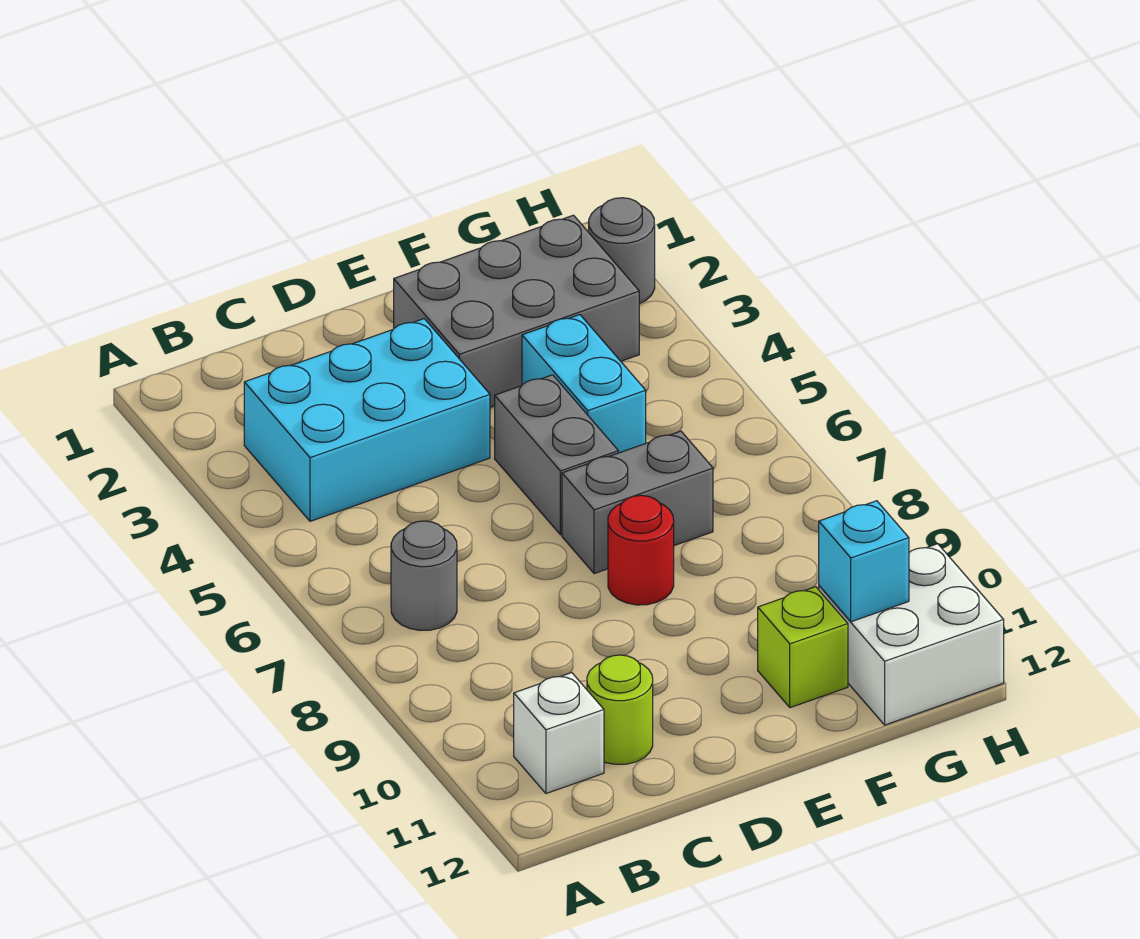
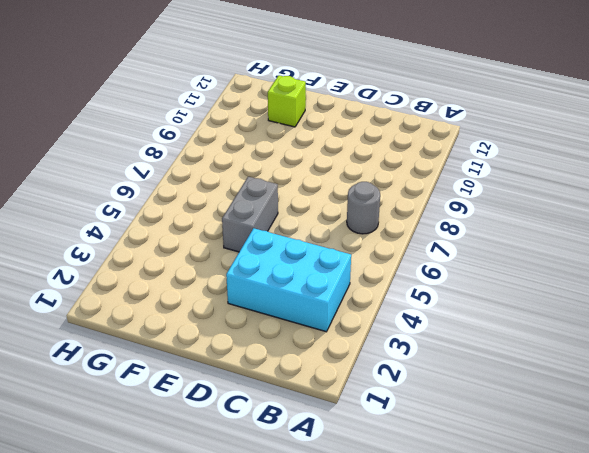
none -> white 1x1 brick [514,673,604,793]
none -> lime 1x1 round brick [587,655,653,764]
none -> grey 2x3 brick [394,215,639,407]

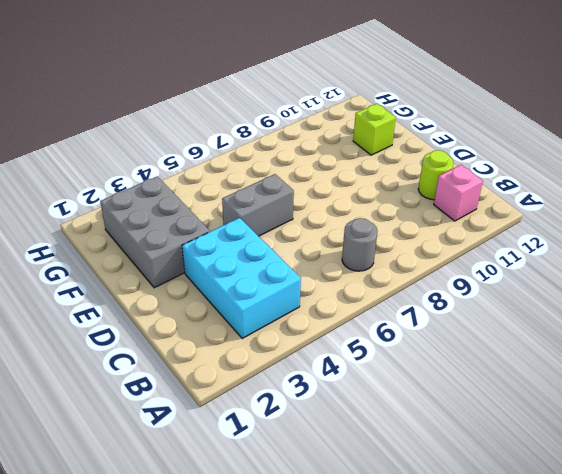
pink 1x1 brick [434,165,483,221] -> white 1x1 brick [514,673,604,793]
none -> grey 1x2 brick [562,431,713,574]
none -> red 1x1 round brick [608,495,674,605]
none -> cyan 1x2 brick [522,315,646,453]

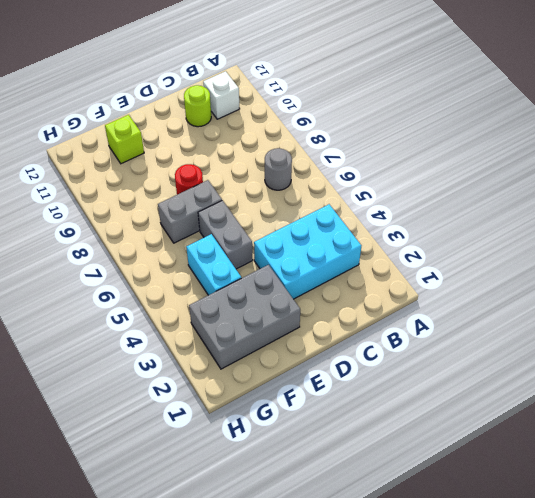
none -> white 2x2 brick [819,544,1004,725]
none -> grey 1x1 round brick [589,198,655,304]
none -> cyan 1x1 brick [819,501,909,622]

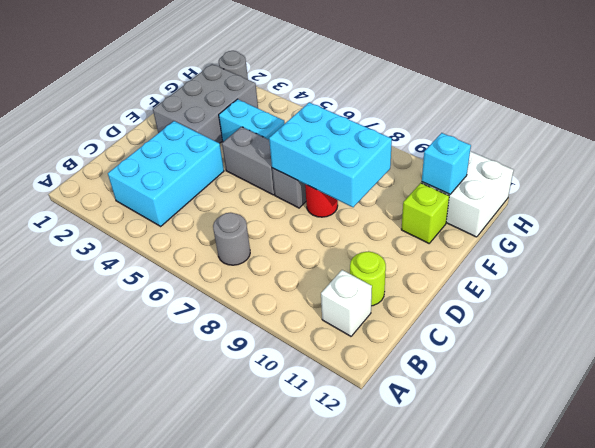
cyan 2x3 brick [269,102,392,207] -> none

